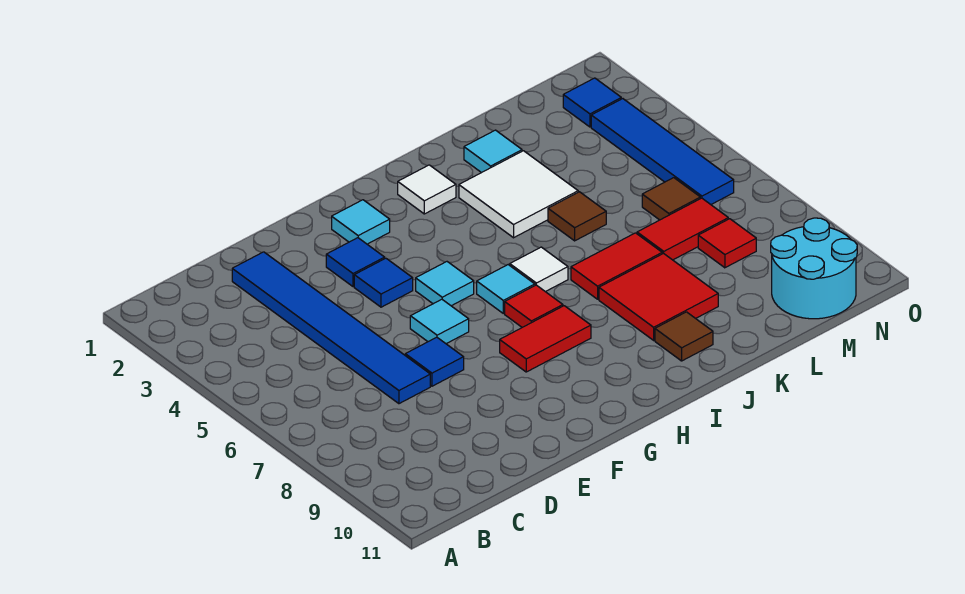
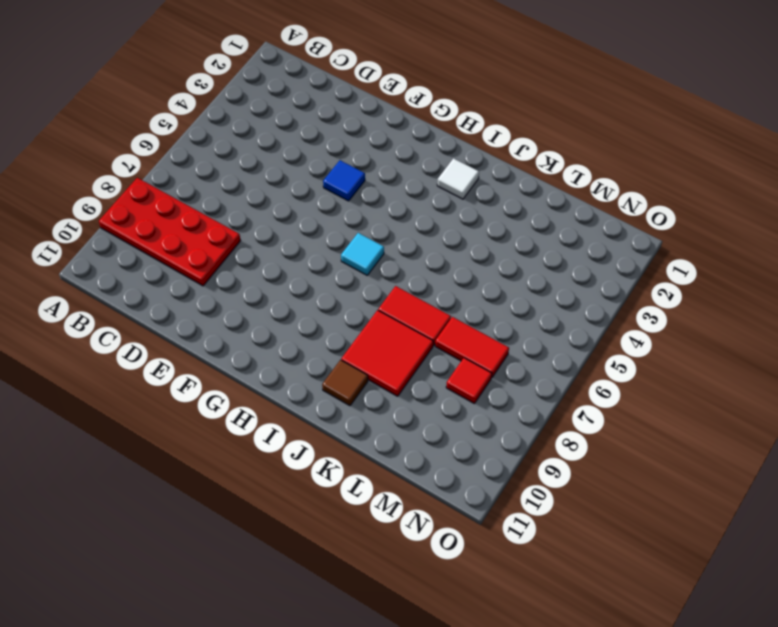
red 2x4 plate [99,178,241,286] -> none
none -> blue 1x6 tile [232,252,430,404]
none -> blue 1x1 tile [405,337,464,386]
none -> blue 1x1 tile [326,238,385,287]

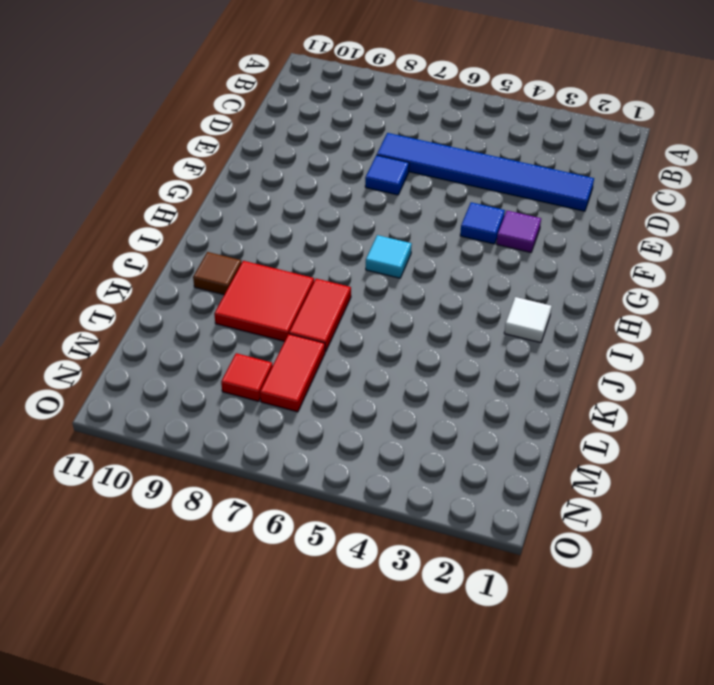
purple 1x1 tile [497,211,541,252] -> blue 1x1 tile [326,238,385,287]
none -> cyan 1x1 tile [410,299,469,344]
none -> cyan 1x1 tile [332,200,390,244]
none -> cyan 1x1 tile [416,262,474,306]

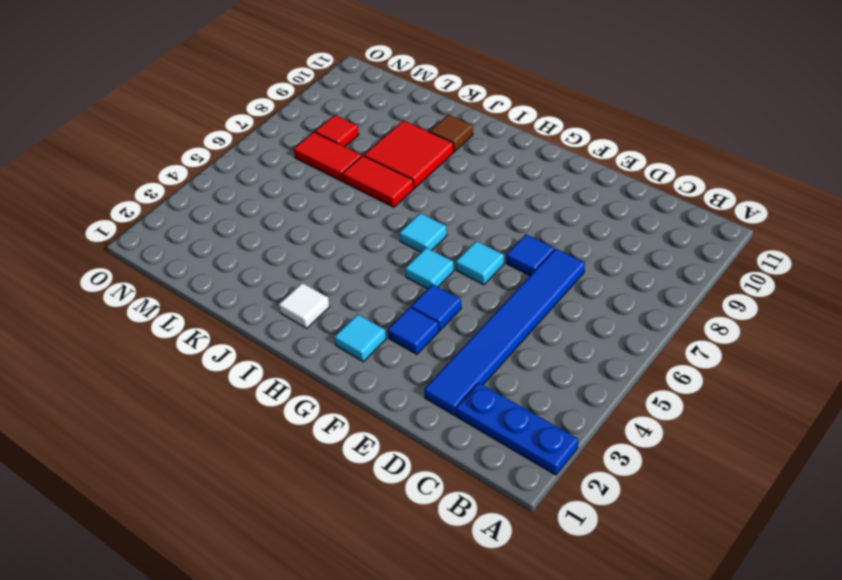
blue 1x3 plate [456,383,578,475] -> none
none -> red 1x2 tile [500,306,591,372]
none -> red 1x1 tile [505,285,563,327]
none -> white 1x1 tile [510,247,568,292]

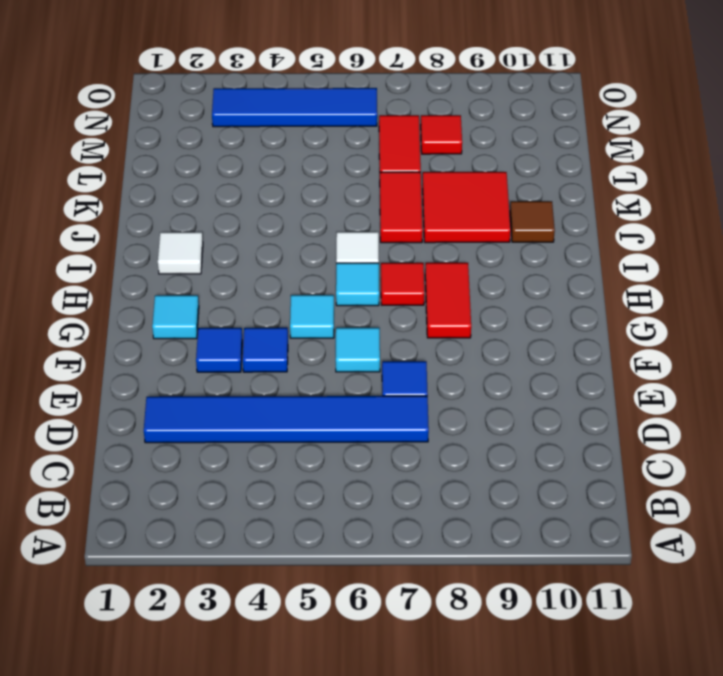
none -> white 2x2 tile [459,151,578,238]
none -> cyan 1x1 tile [464,130,522,173]
none -> brown 1x1 tile [548,192,606,241]

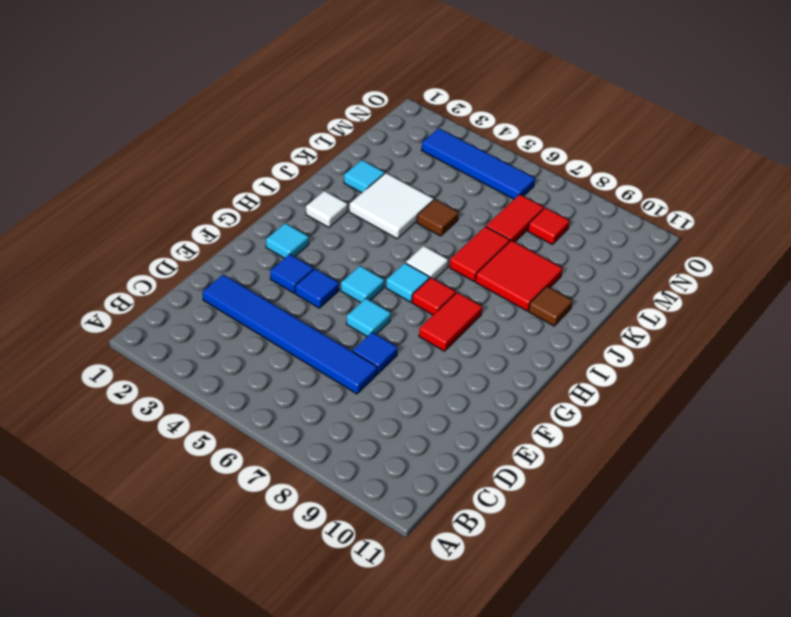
none -> brown 1x1 tile [642,178,700,220]
none -> cyan 2x2 round brick [771,218,857,319]
none -> blue 1x1 tile [563,78,621,127]

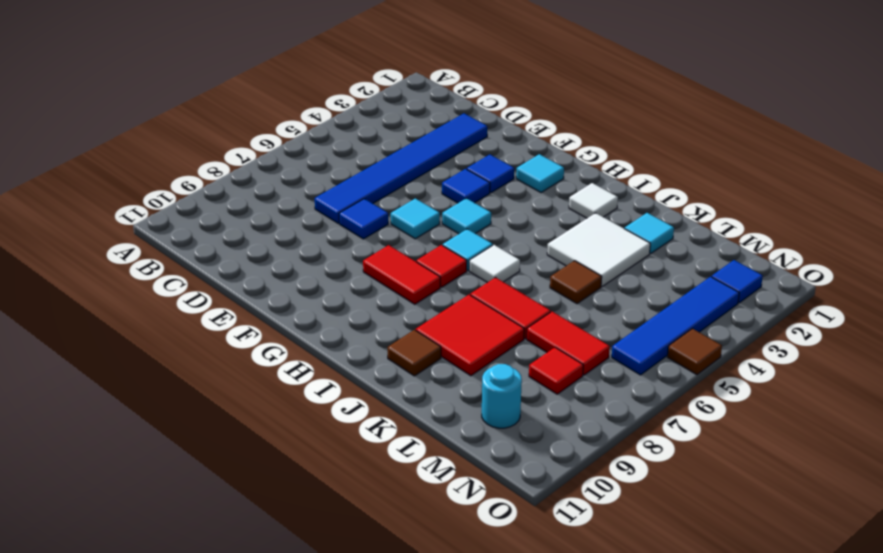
cyan 1x1 round brick [482,364,522,428] -> cyan 2x2 round brick [771,218,857,319]
brown 1x1 tile [668,329,722,375] -> brown 1x1 tile moved to [642,178,700,220]

